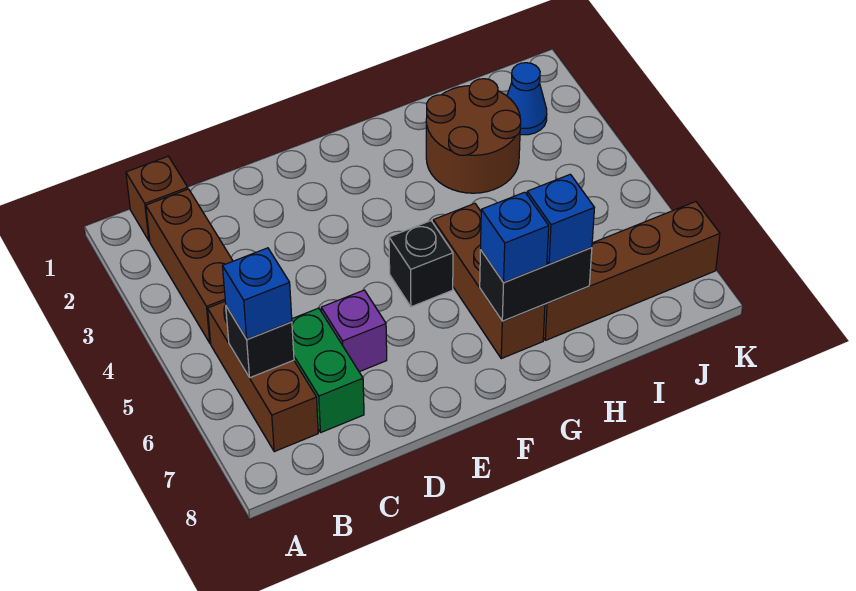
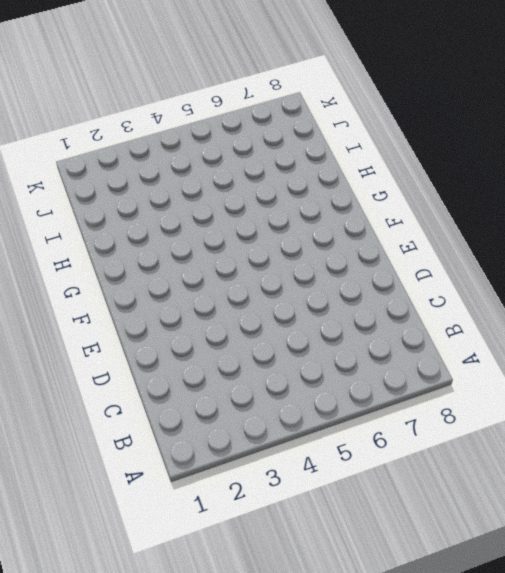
none -> brown 1x1 brick [126,156,188,241]
none -> brown 1x3 brick [146,189,233,343]
none -> brown 1x3 brick [208,301,318,452]

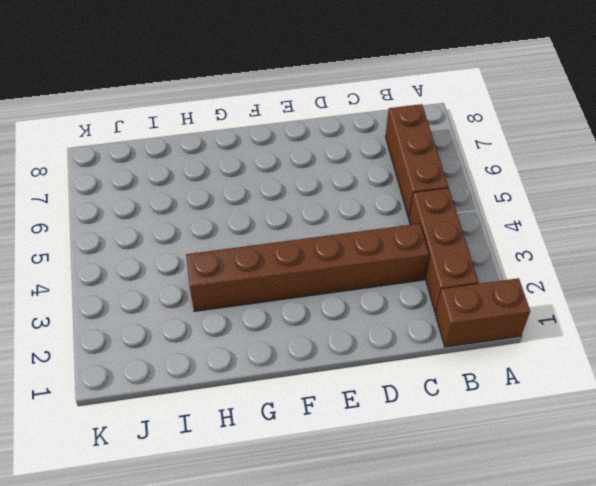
brown 1x2 brick [435,278,530,347] -> brown 1x1 brick [126,156,188,241]
brown 1x6 brick [186,224,429,311] -> brown 2x2 round brick [426,79,521,193]
none -> green 1x2 brick [292,308,364,433]
none -> purple 1x1 brick [321,290,387,372]
none -> black 1x1 brick [389,221,453,307]

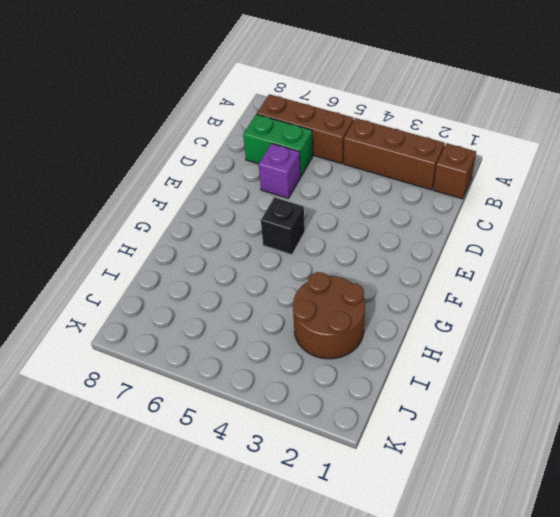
none -> brown 1x3 brick [433,203,545,359]
none -> brown 1x4 brick [543,202,720,340]
none -> blue 1x1 cone [507,63,547,135]

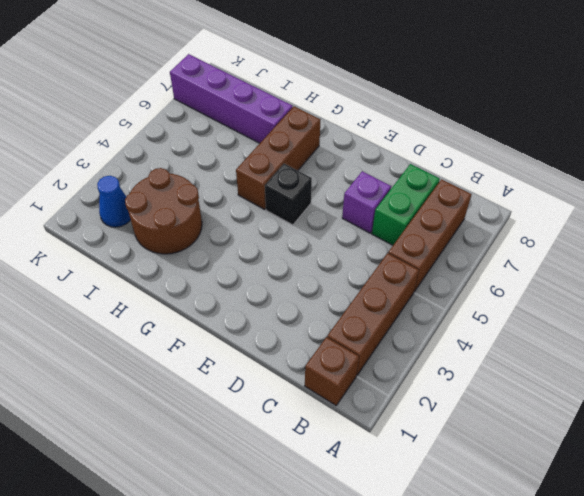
purple 1x4 brick [170,54,293,143] -> brown 1x4 brick [543,202,720,340]
none -> black 1x1 brick [226,306,294,378]
none -> black 1x2 brick [480,247,592,321]
none -> blue 1x1 brick [222,248,292,339]

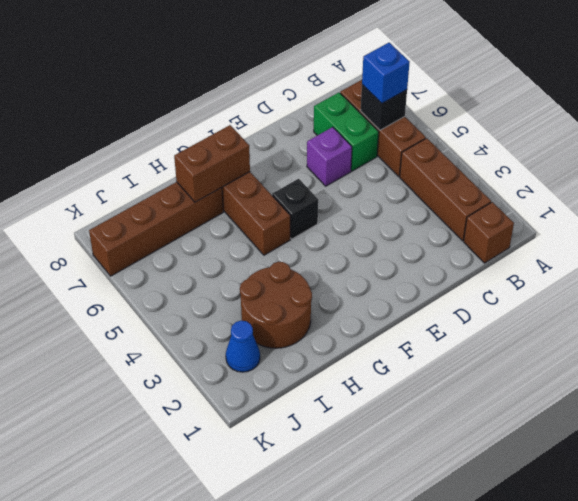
brown 1x2 brick [174,125,250,202] -> black 1x2 brick [480,247,592,321]
none -> blue 1x1 brick [481,192,549,282]
none -> blue 1x1 brick [527,174,594,264]

